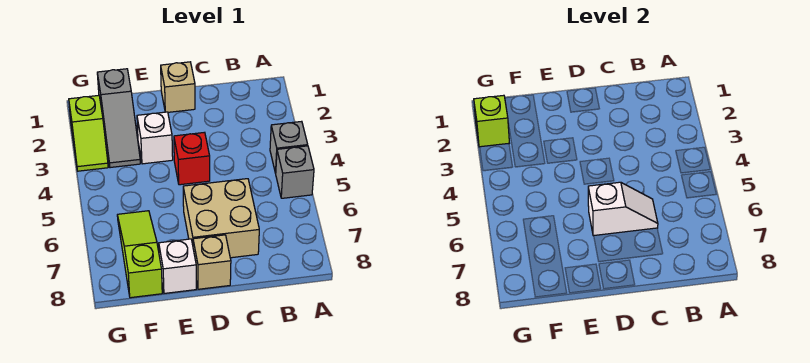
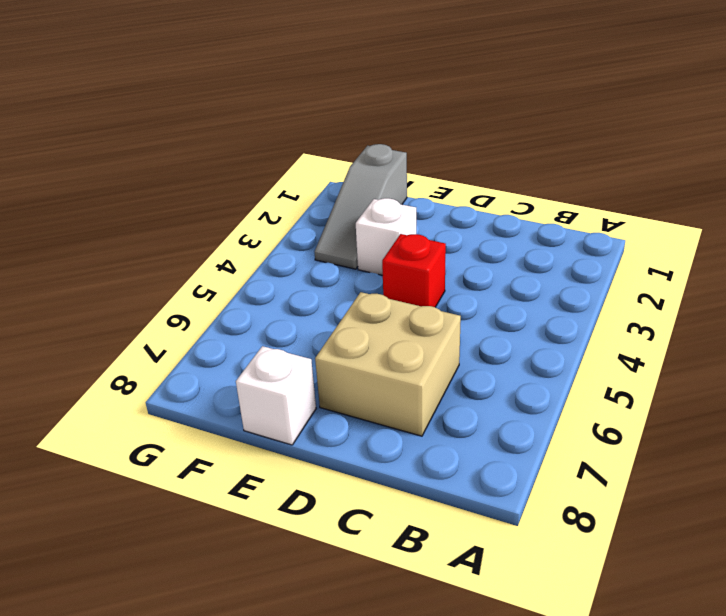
none -> grey 1x1 brick [270,121,308,173]
none -> grey 1x1 brick [276,146,314,198]
none -> tan 1x1 brick [161,62,195,112]

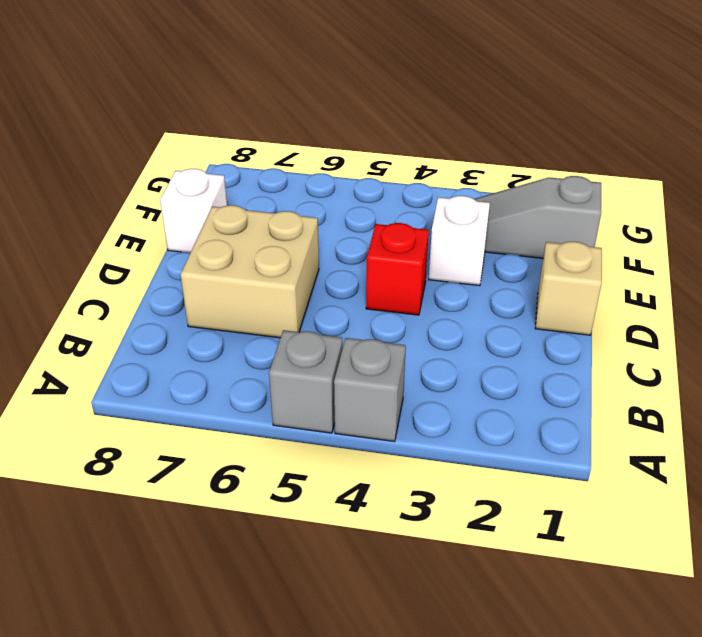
none -> tan 1x1 brick [193,235,231,289]
none -> lime 1x3 slope [117,211,162,298]
none -> lime 1x2 slope [69,95,108,171]

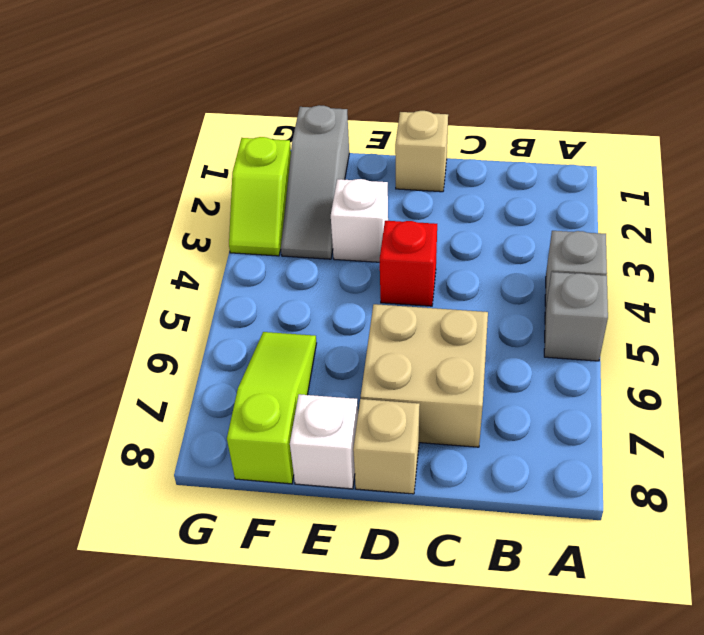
none -> white 1x2 slope [588,182,658,236]
none -> lime 1x1 brick [474,95,509,147]

